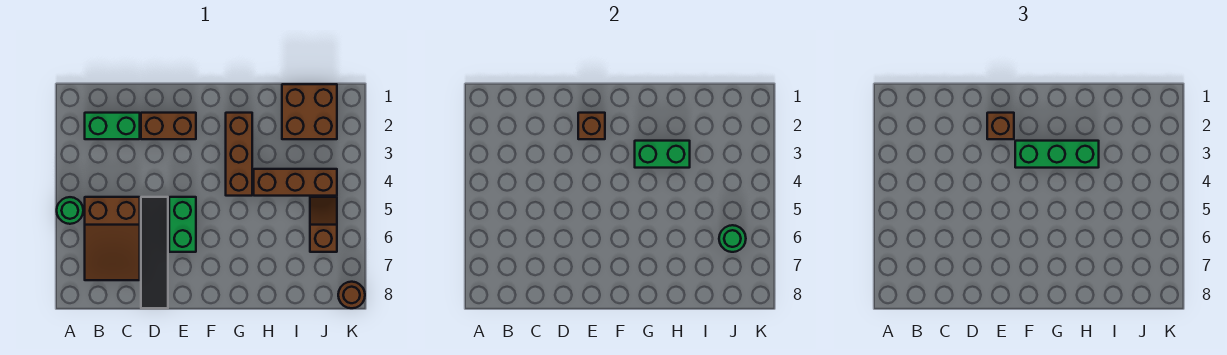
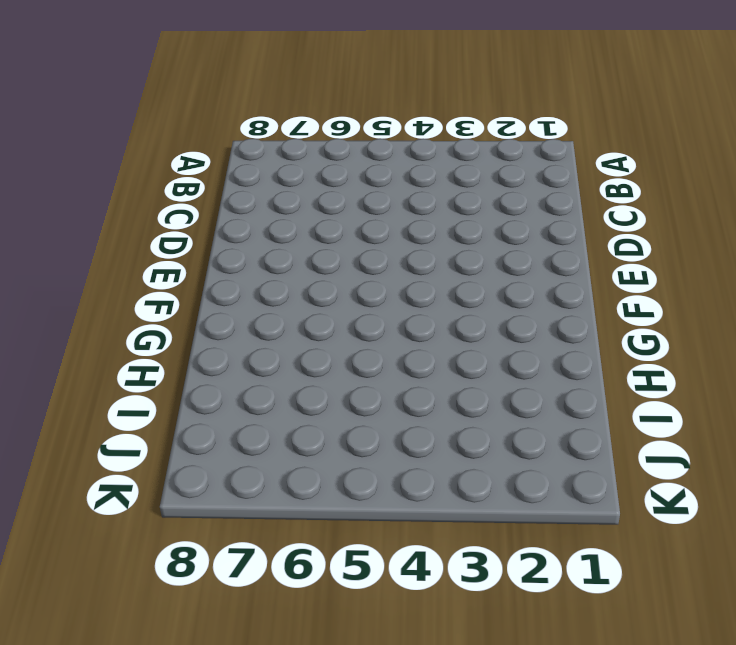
none -> green 1x1 round brick [57,197,83,224]
none -> green 1x2 brick [85,113,140,139]
none -> brown 2x3 slope [85,197,140,280]

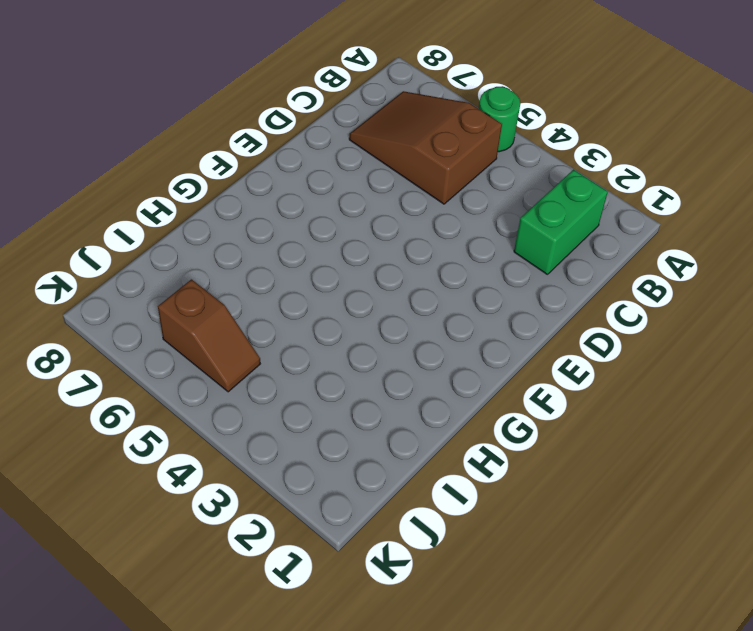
none -> brown 1x2 brick [141,113,196,139]
none -> black 1x4 tile [141,197,168,308]
none -> green 1x2 brick [169,197,196,252]

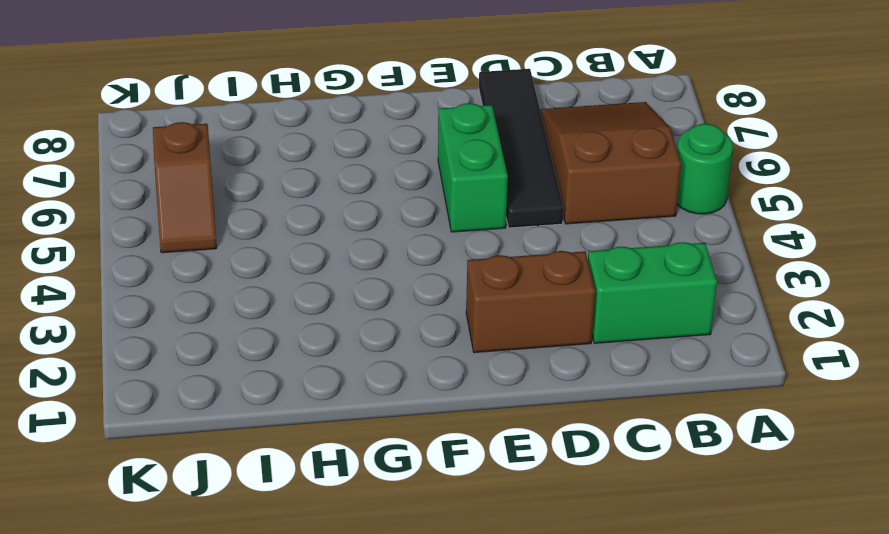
none -> brown 1x3 brick [226,113,252,196]
none -> brown 1x3 brick [254,169,337,196]
none -> brown 2x2 brick [282,84,337,139]

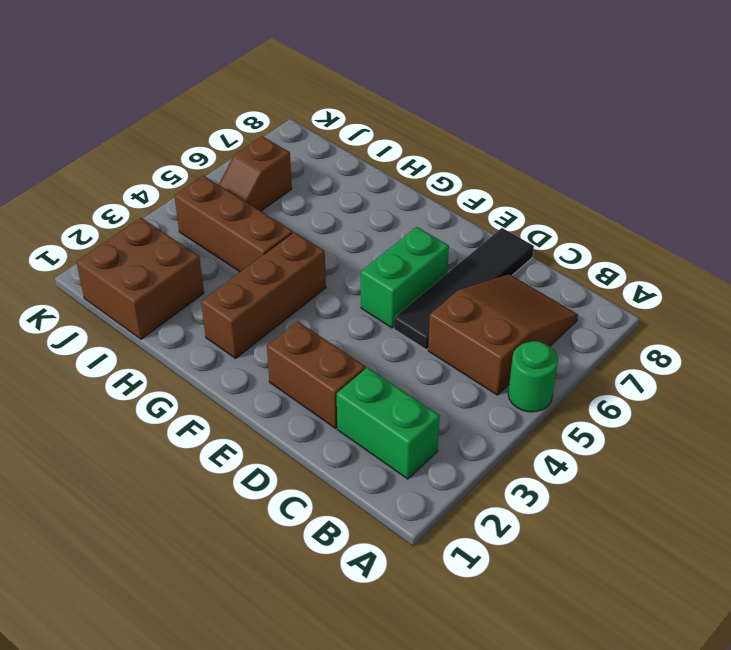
none -> brown 1x1 round brick [338,282,365,308]
none -> brown 1x1 brick [578,113,605,139]
none -> green 1x2 brick [635,141,690,168]

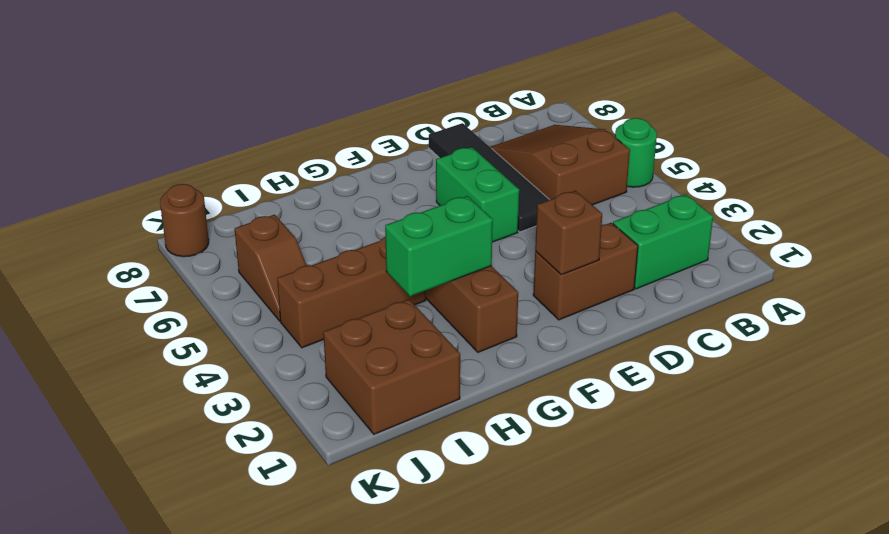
none -> green 1x1 round brick [719,225,746,252]
none -> brown 1x1 brick [987,113,1014,139]
none -> green 1x3 brick [1015,141,1099,168]

